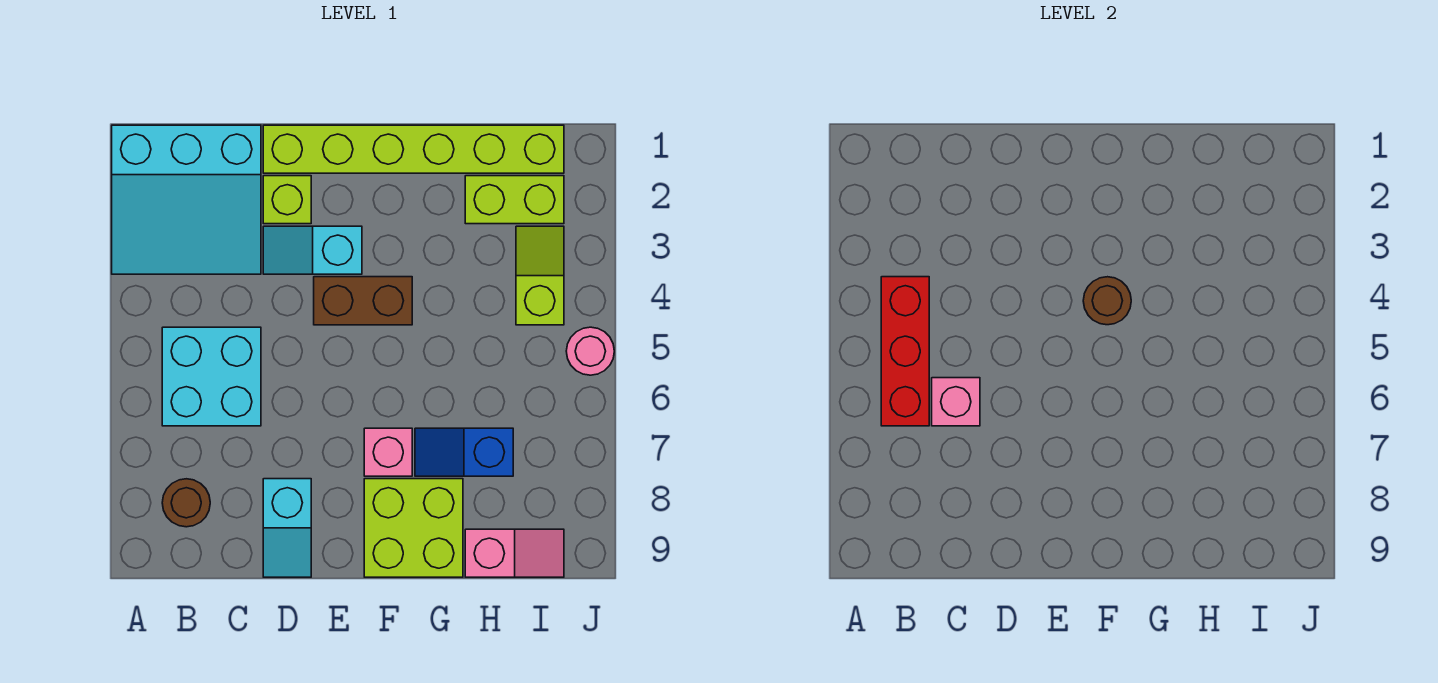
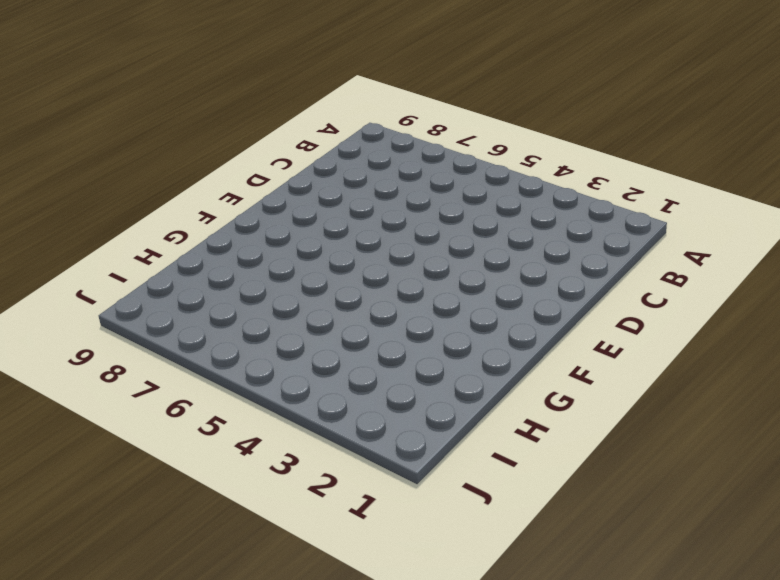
none -> cyan 3x3 slope [112,125,261,274]
none -> cyan 2x2 brick [162,327,261,426]
none -> brown 1x1 round brick [162,479,210,527]

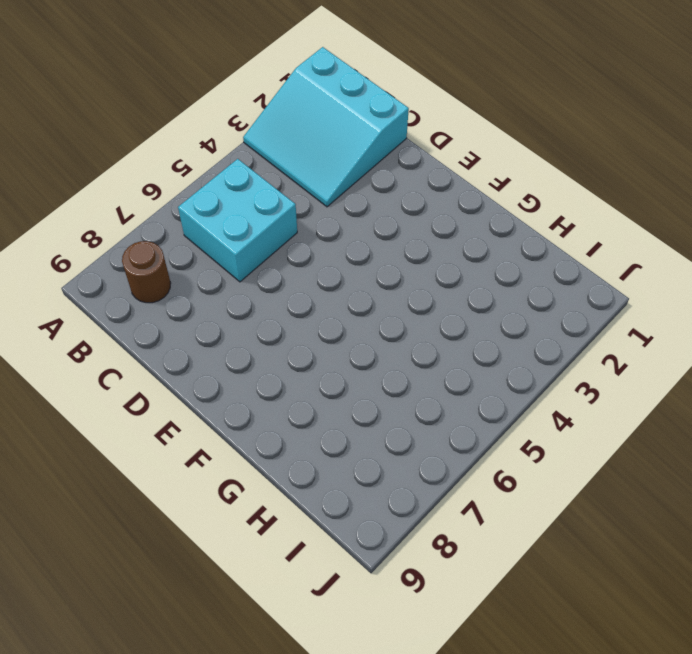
none -> lime 1x6 brick [263,125,564,173]
none -> lime 1x1 brick [263,176,311,224]
none -> cyan 1x2 slope [263,226,362,274]

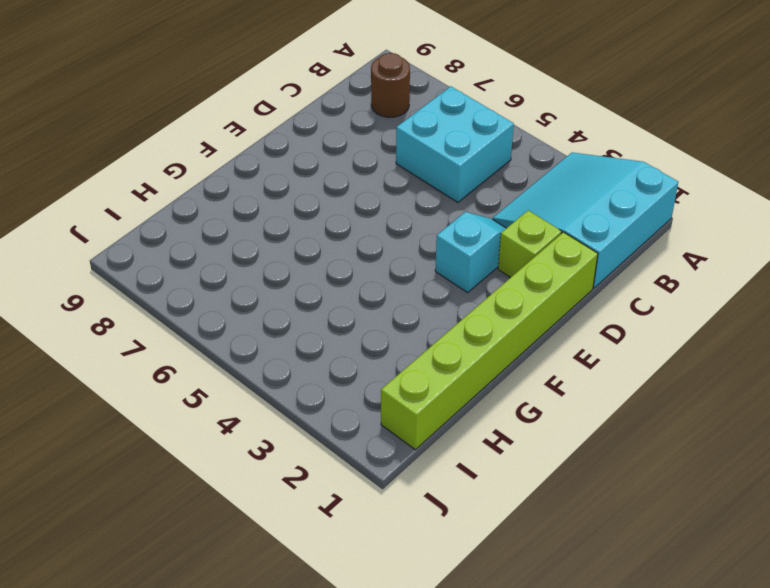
none -> cyan 1x2 slope [263,479,311,577]
none -> brown 1x2 brick [314,277,412,325]
none -> pink 1x1 brick [364,428,412,476]

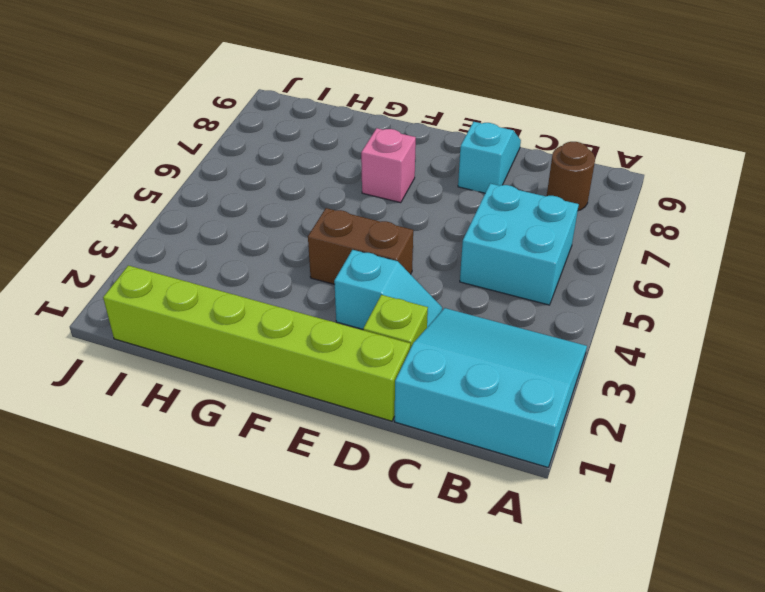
none -> lime 2x2 brick [364,479,463,577]
none -> blue 1x2 slope [415,428,513,476]
none -> lime 1x2 brick [465,176,564,224]

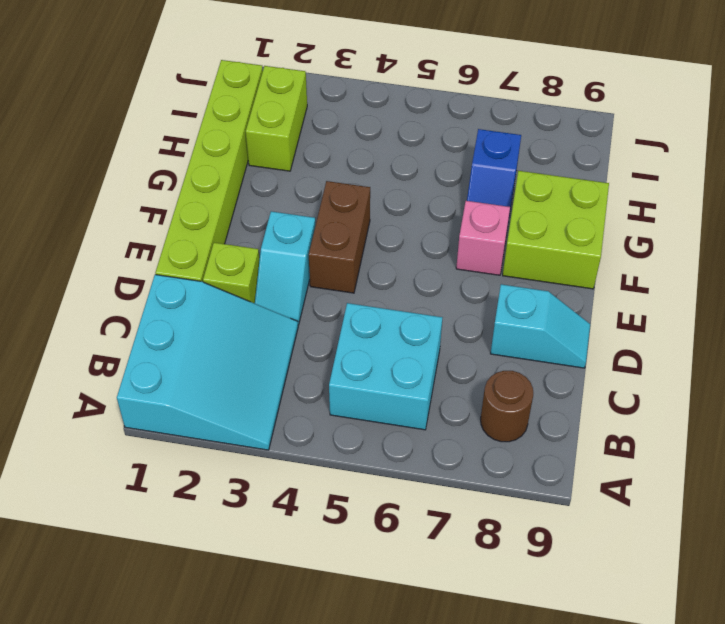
none -> pink 1x2 slope [465,529,564,577]
none -> lime 1x2 slope [516,226,564,325]
none -> pink 1x1 round brick [566,327,614,375]

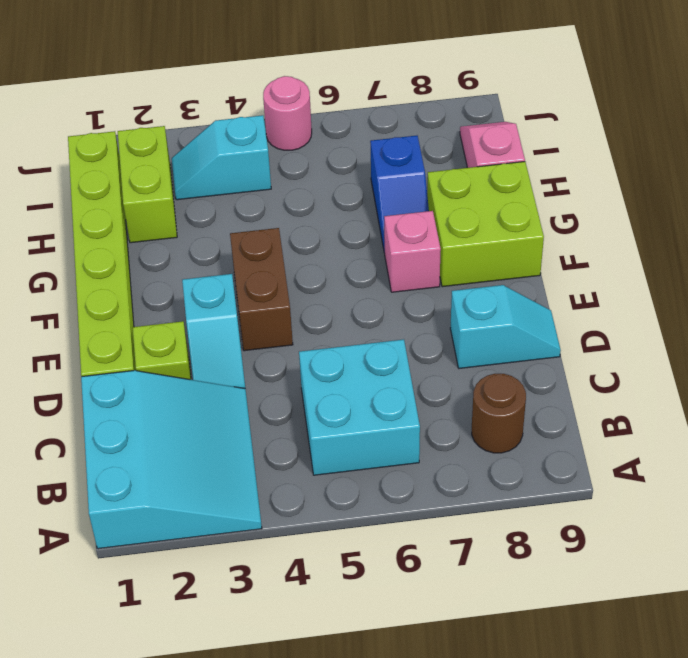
cyan 1x2 slope [172,115,271,200] -> lime 1x2 slope [516,226,564,325]
none -> red 1x3 brick [881,277,929,426]
none -> pink 1x1 brick [932,378,980,426]
none -> brown 1x1 round brick [1083,277,1131,325]

